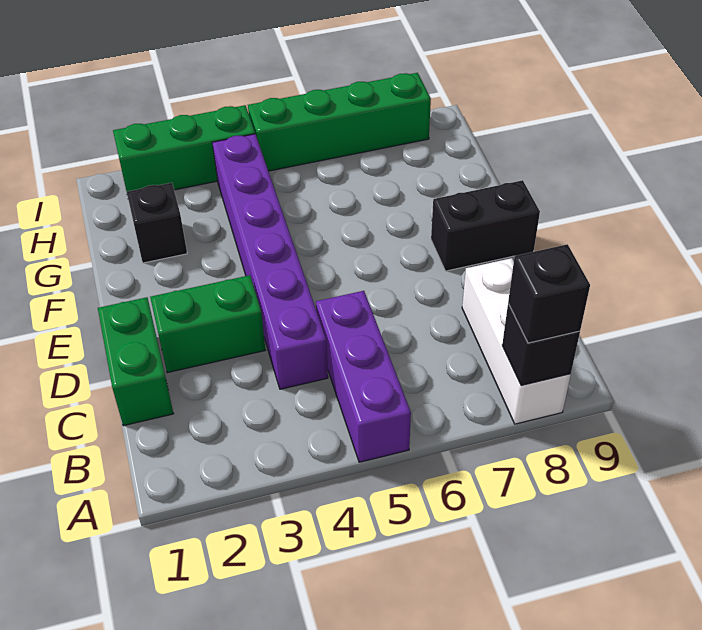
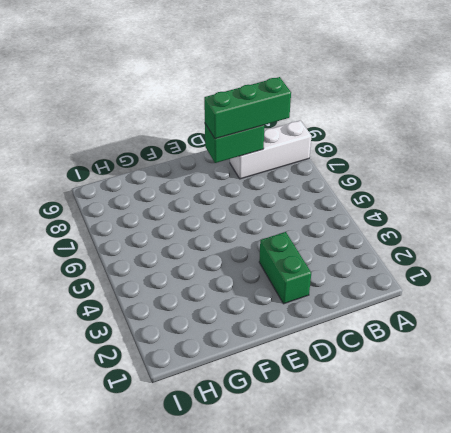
green 1x3 brick [204,77,291,139] -> green 1x3 brick turned to [113,105,255,191]
green 1x2 brick [205,124,265,163] -> green 1x2 brick moved to [98,297,173,426]
none -> purple 1x3 brick [316,291,411,462]
none -> purple 1x6 brick [212,134,328,389]

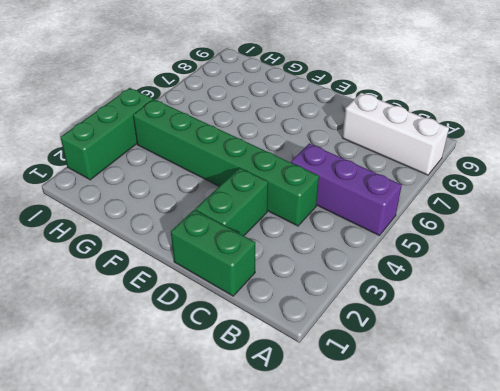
green 1x6 brick [133,99,319,226] -> purple 1x6 brick [212,134,328,389]
none -> black 1x2 brick [431,180,540,271]
none -> black 1x1 brick [127,183,187,263]

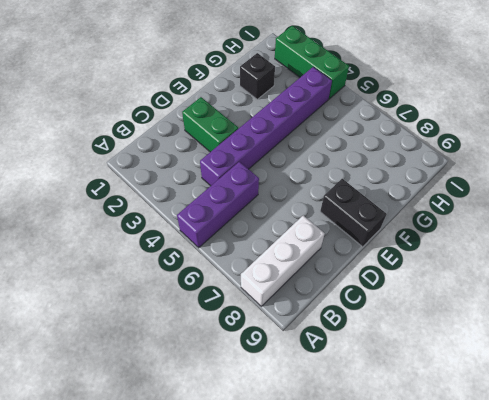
none -> green 1x2 brick [98,297,173,426]
none -> green 1x4 brick [248,73,431,171]

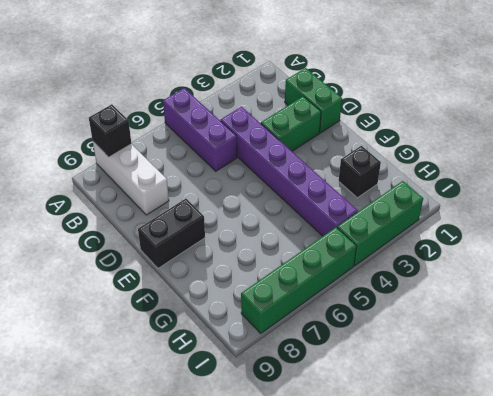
none -> black 1x1 brick [508,244,590,343]

